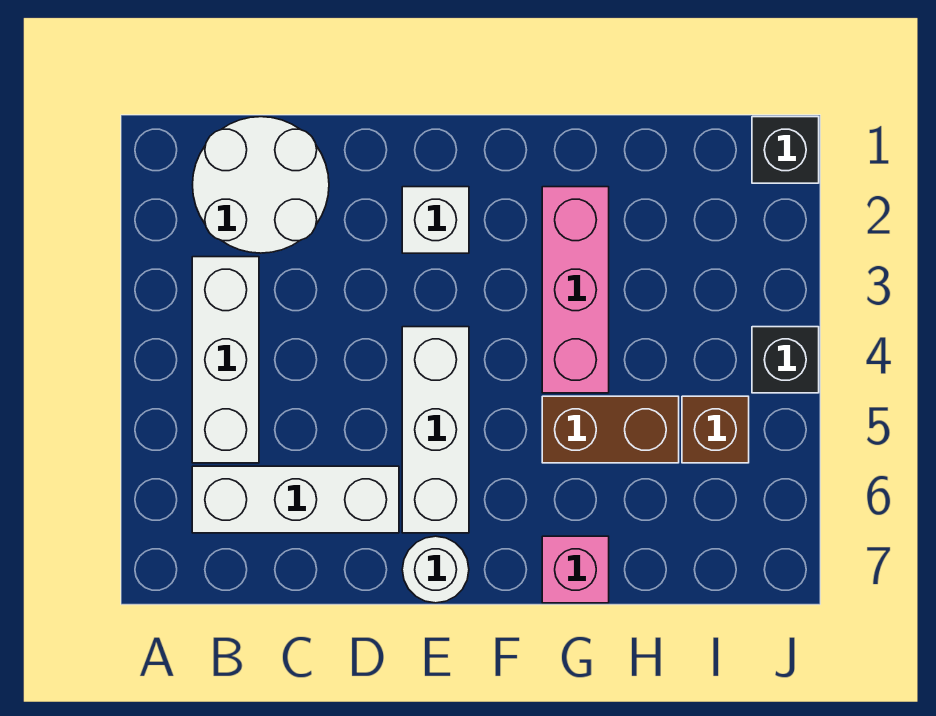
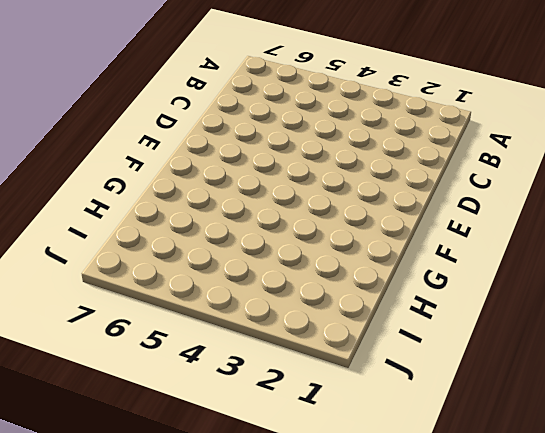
none -> white 2x2 round brick [193,117,329,253]
none -> white 1x3 brick [192,257,259,463]
none -> white 1x3 brick [192,466,399,533]

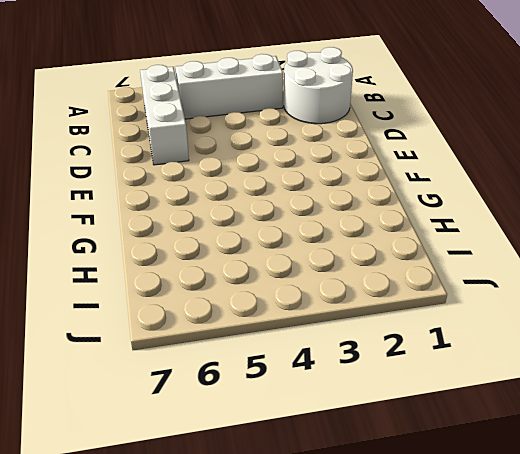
none -> white 1x1 brick [402,187,469,253]
none -> white 1x3 brick [402,327,469,533]
none -> white 1x1 round brick [402,536,469,603]

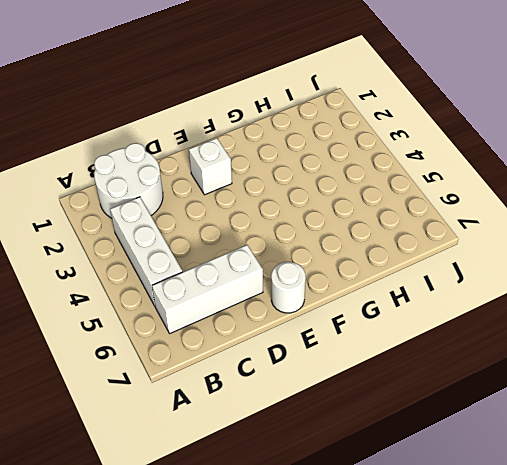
none -> white 1x3 brick [402,327,469,533]
none -> pink 1x3 brick [542,187,609,393]
none -> brown 1x2 brick [542,396,679,463]

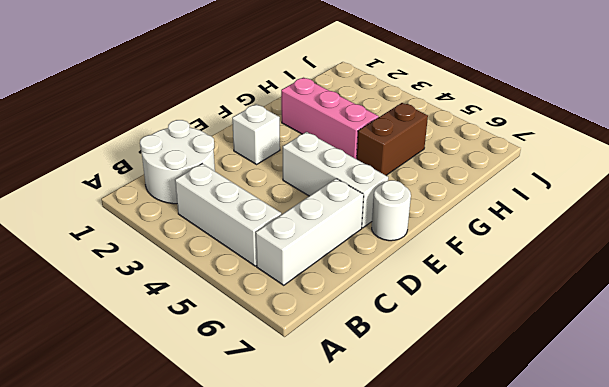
none -> pink 1x1 brick [542,536,609,603]
none -> brown 1x1 brick [682,396,749,463]
none -> black 1x1 brick [752,117,819,183]

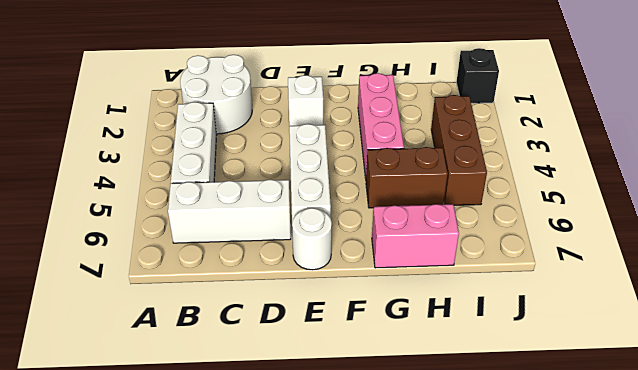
pink 1x2 brick [372,204,459,268] -> pink 1x1 brick [542,536,609,603]
brown 1x3 brick [431,95,487,205] -> brown 1x1 brick [682,396,749,463]
none -> black 1x1 brick [752,327,819,393]

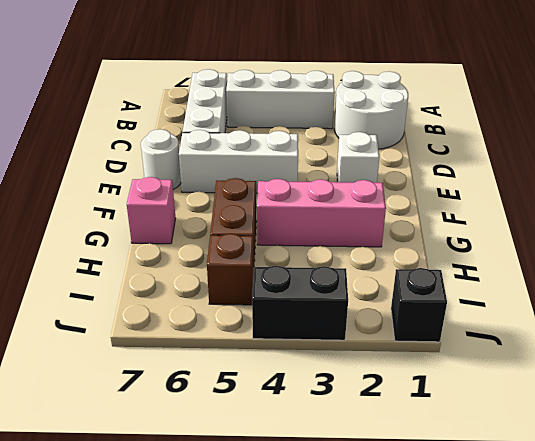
black 1x2 brick [252,266,348,340] -> black 1x1 brick [752,327,819,393]

